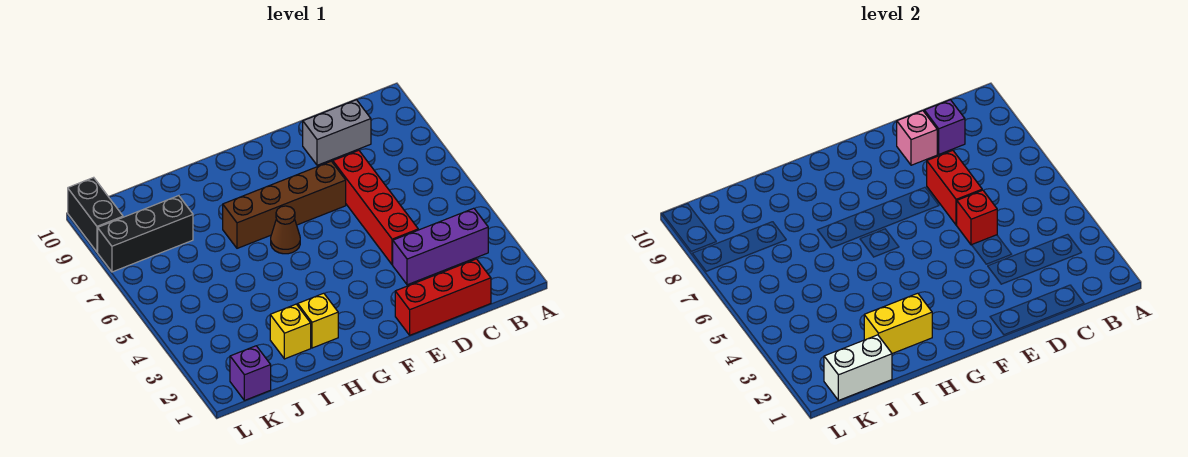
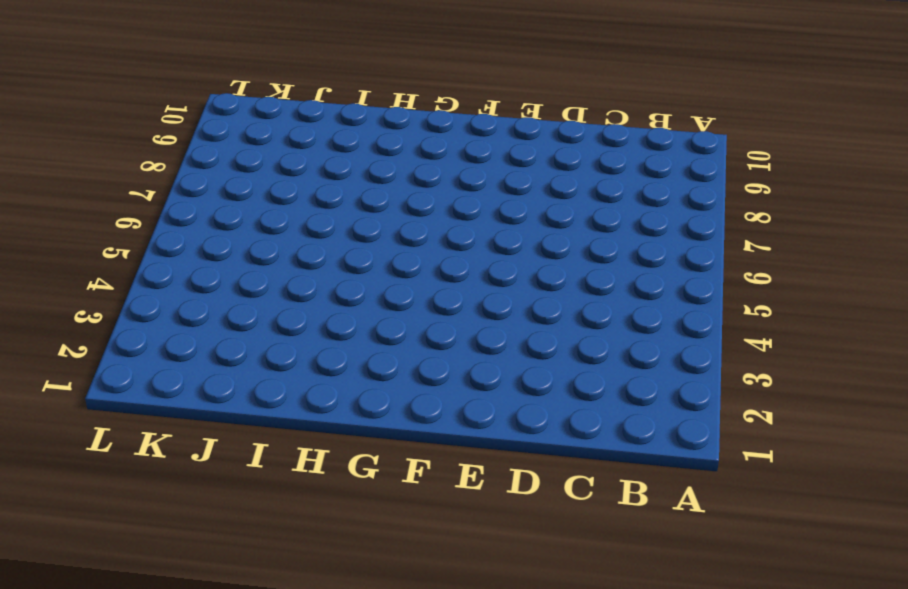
none -> purple 1x3 brick [393,208,488,285]
none -> red 1x3 brick [395,259,491,335]
none -> grey 1x2 brick [303,100,371,165]

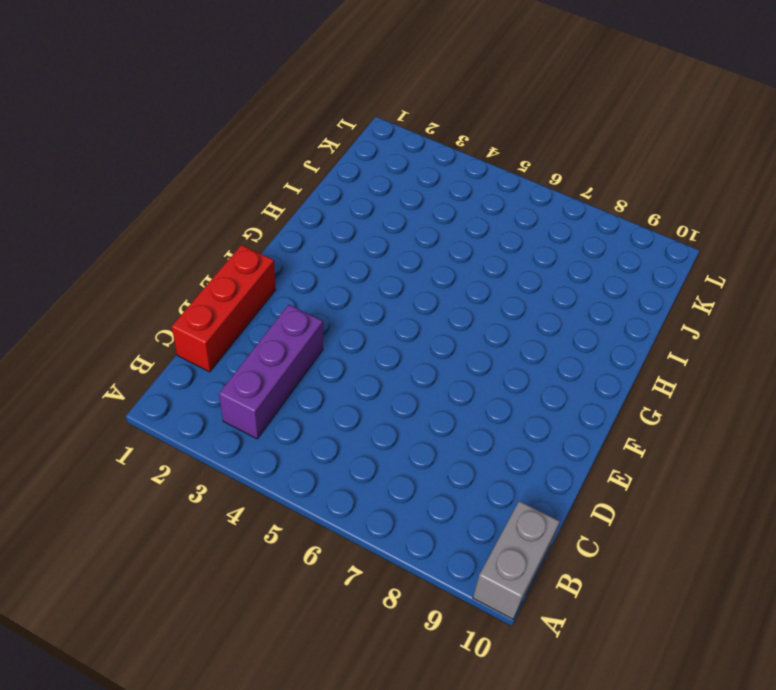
grey 1x2 brick [473,501,560,619] -> grey 1x2 brick moved to [303,100,371,165]
none -> red 1x4 brick [333,150,418,265]
none -> brown 1x4 brick [223,161,346,248]
none -> brown 1x1 cone [271,206,300,254]

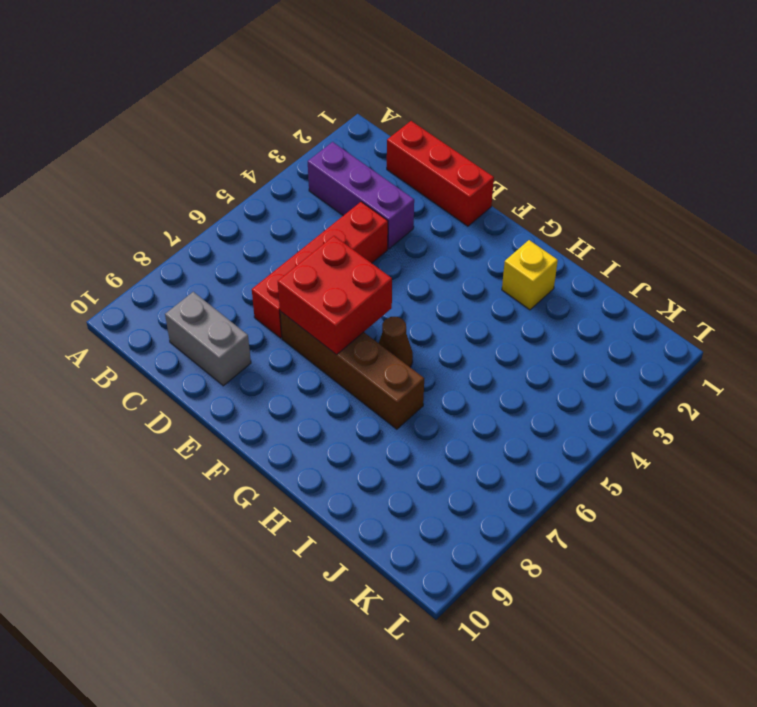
red 2x2 brick [278,236,392,355] -> none
none -> yellow 1x1 brick [270,304,311,359]
none -> black 1x3 brick [98,196,193,272]
none -> purple 1x1 brick [230,346,271,400]

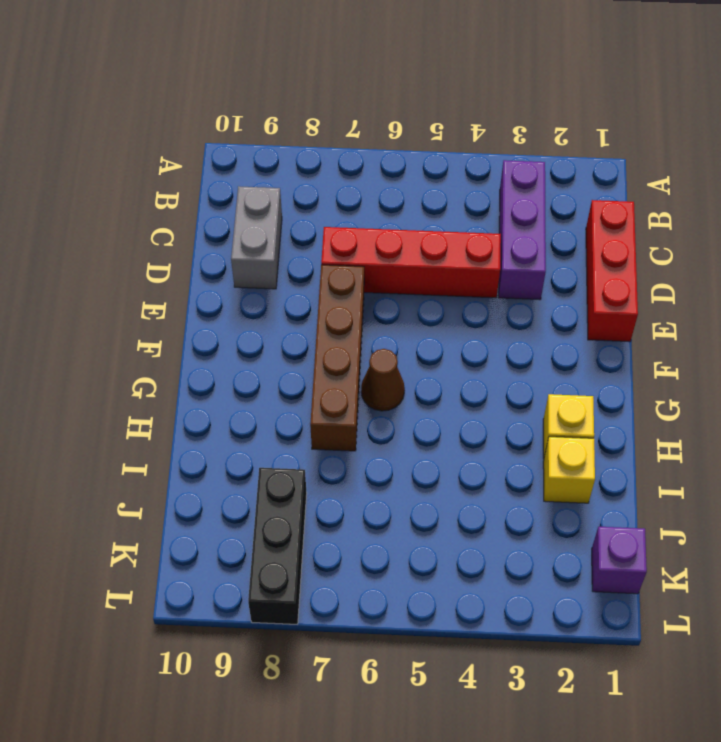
none -> black 1x2 brick [68,177,123,252]
none -> purple 1x1 brick [924,100,965,154]
none -> red 1x1 brick [957,190,997,245]

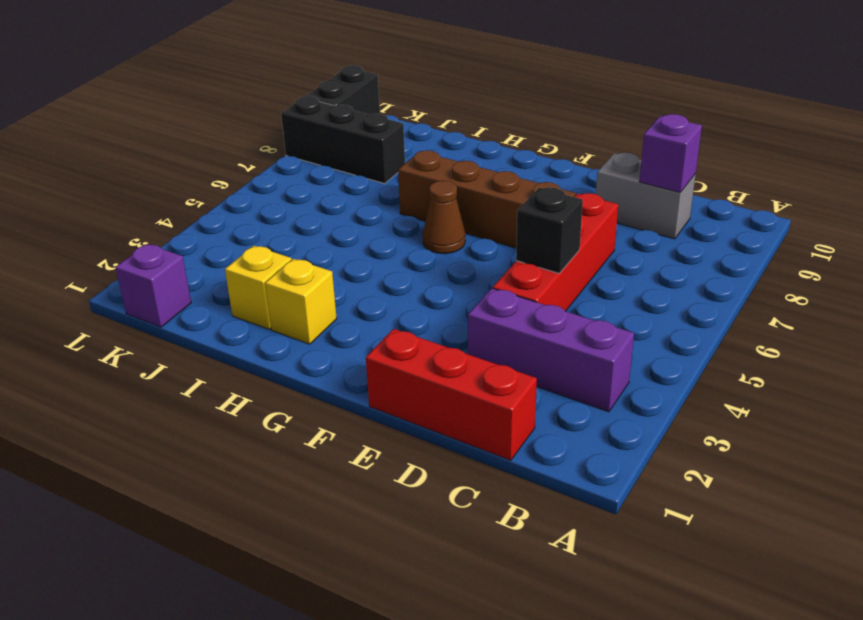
black 1x1 brick [516,187,583,274] -> red 1x1 brick [957,190,997,245]
none -> red 1x2 brick [927,150,982,225]
none -> pink 1x1 brick [897,111,938,165]
none -> yellow 1x2 brick [864,293,932,354]

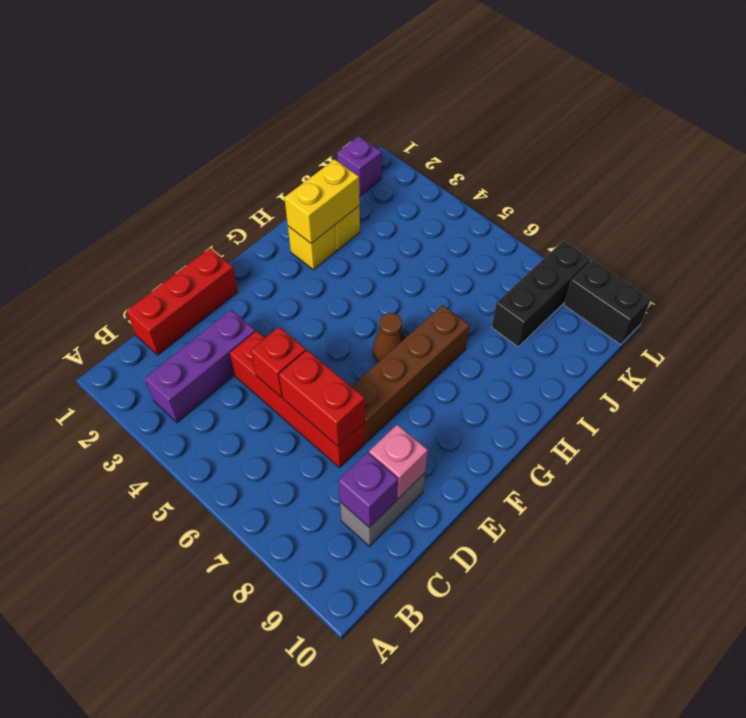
none -> white 1x2 brick [824,335,892,400]

